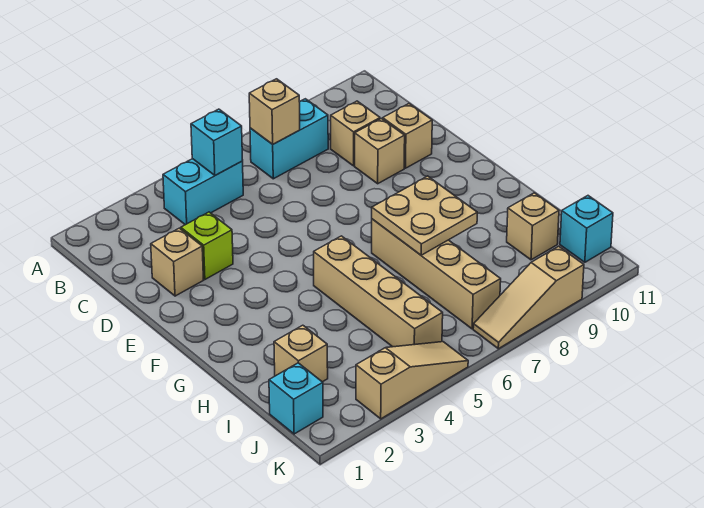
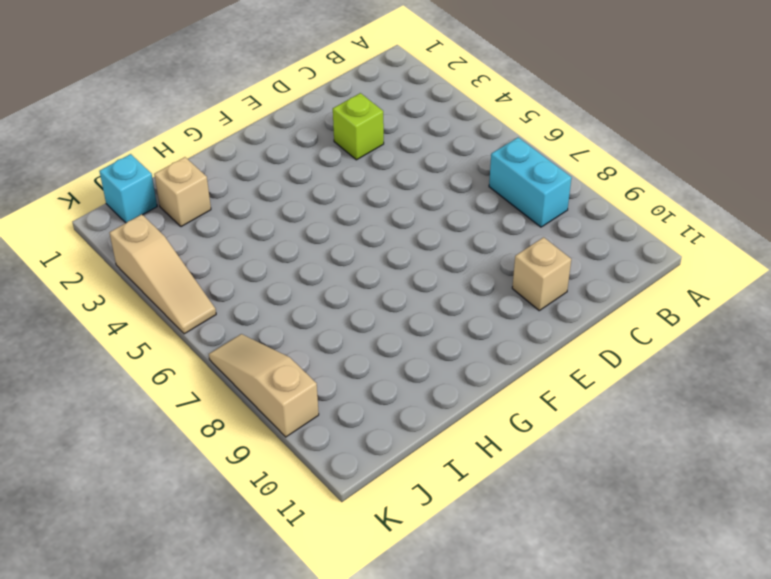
none -> cyan 1x2 brick [163,159,243,225]
none -> tan 1x1 brick [331,101,380,166]
none -> tan 1x1 brick [151,228,203,296]

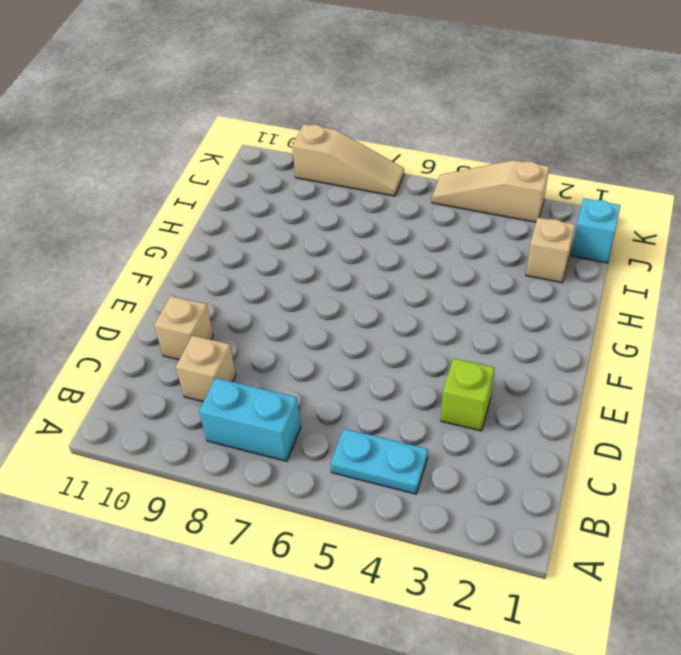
cyan 1x2 plate [331,429,428,494] -> cyan 1x2 brick [163,159,243,225]
none -> tan 1x1 brick [151,228,203,296]
none -> tan 1x1 brick [355,119,405,184]
none -> tan 1x4 brick [314,236,443,347]

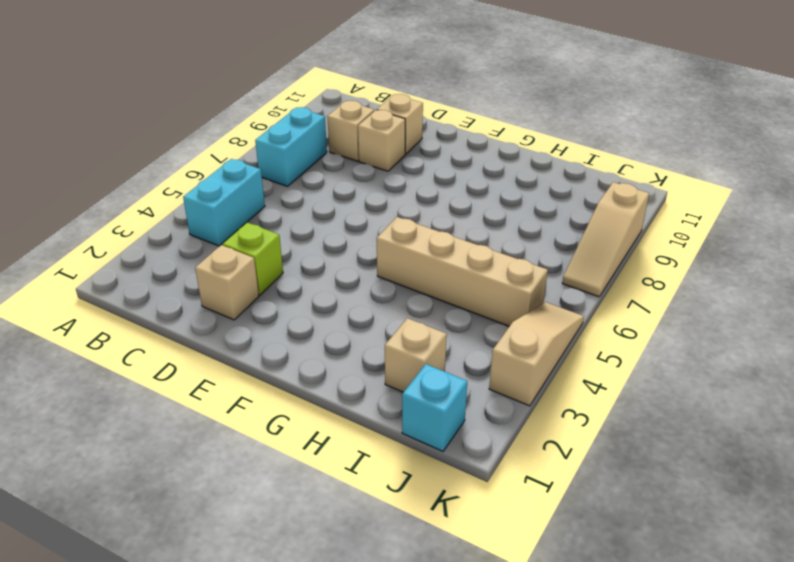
none -> tan 1x4 brick [372,219,501,329]
none -> tan 1x1 brick [507,193,559,260]
none -> cyan 1x1 brick [560,196,613,262]

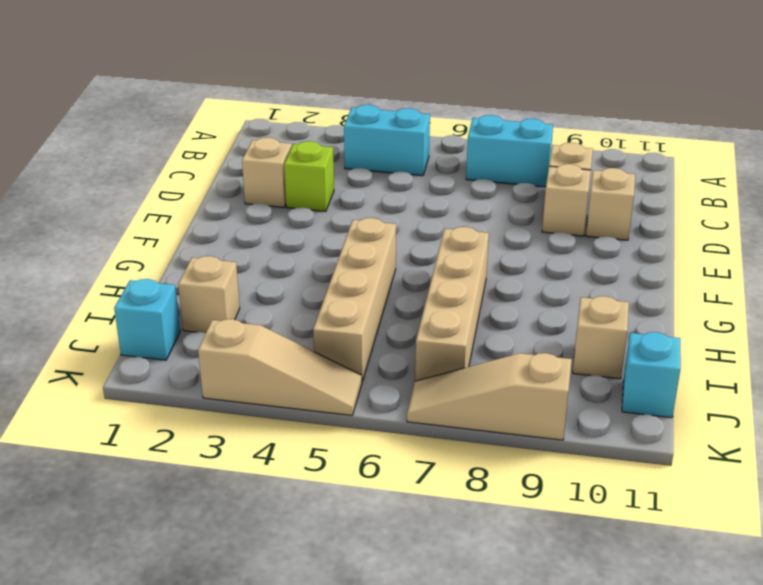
none -> cyan 1x1 brick [191,109,243,175]
none -> tan 1x1 brick [249,79,300,144]
none -> tan 2x2 plate [372,176,477,255]

